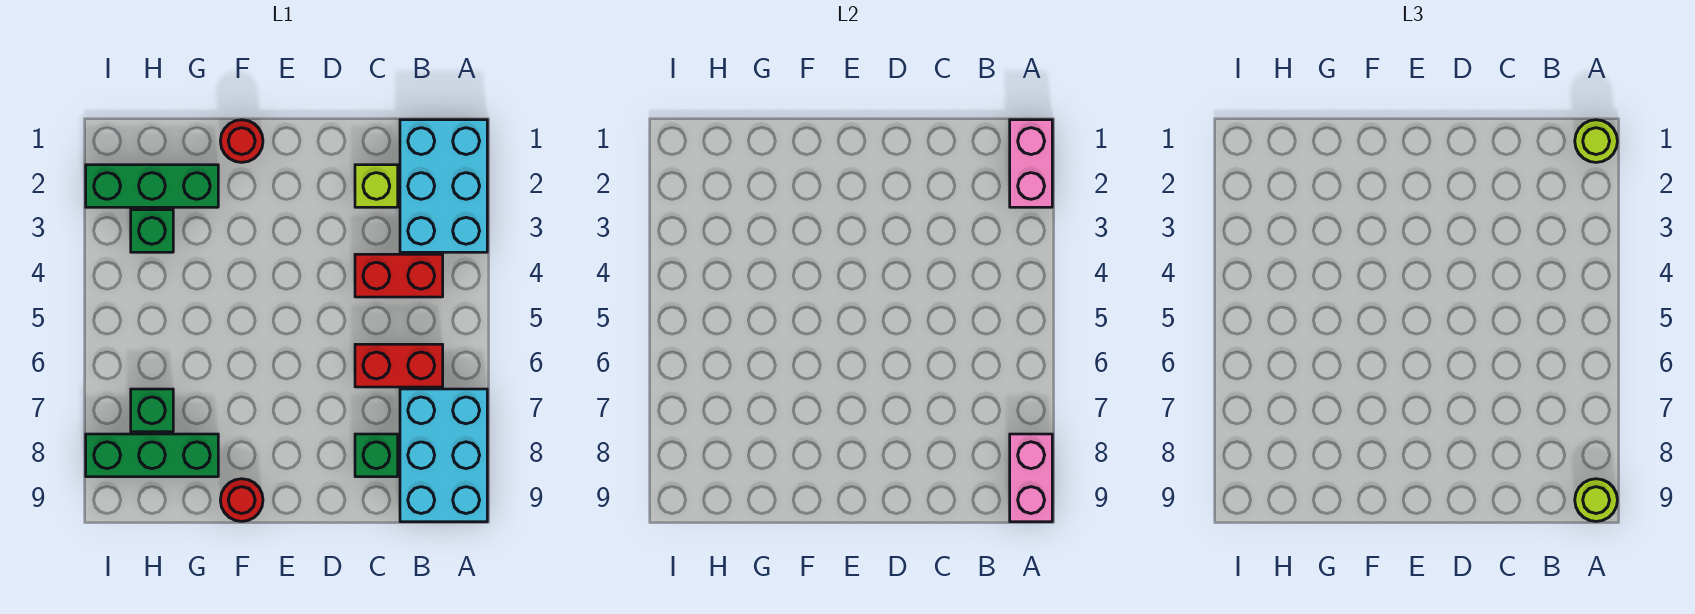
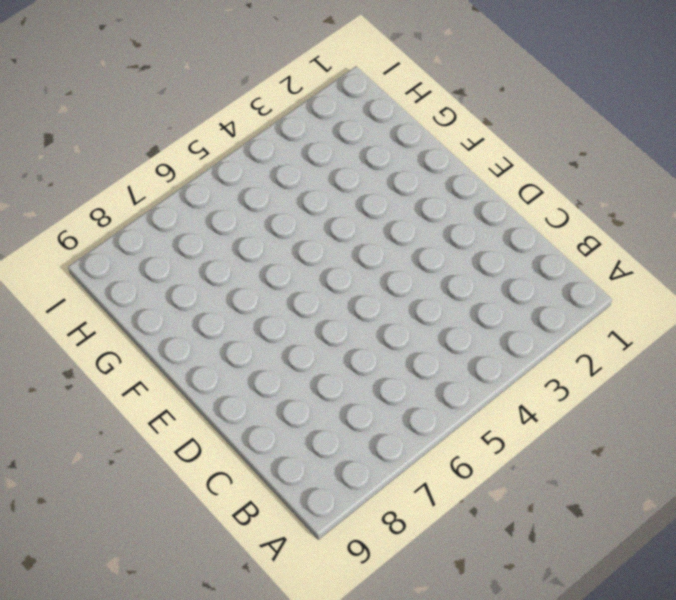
none -> cyan 2x3 brick [400,120,487,252]
none -> cyan 2x3 brick [400,389,487,522]
none -> red 1x2 brick [355,254,443,297]

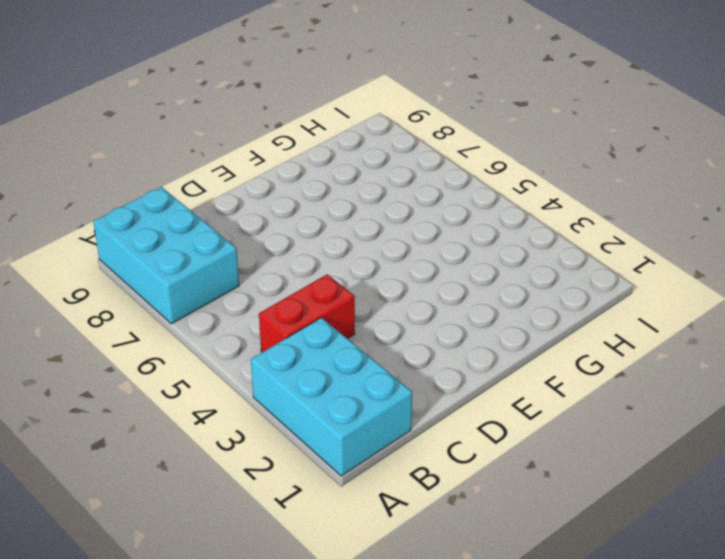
none -> red 1x2 brick [355,344,443,387]
none -> lime 1x1 brick [355,165,398,207]
none -> green 1x1 brick [355,434,398,477]

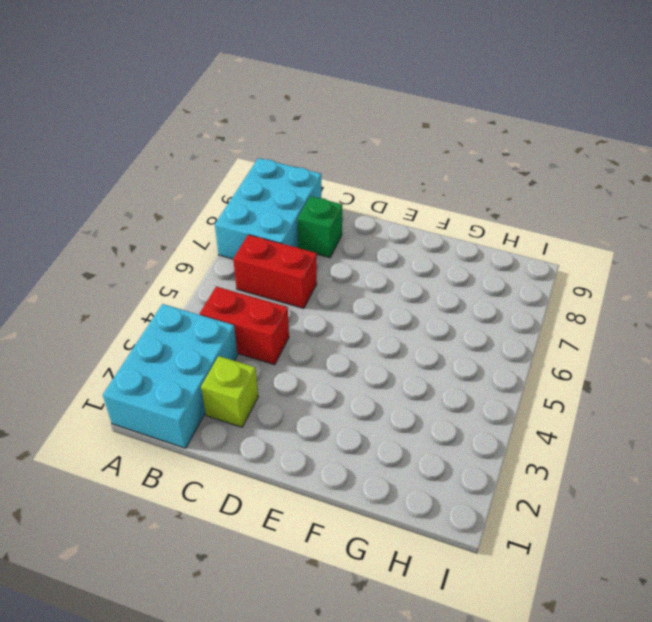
none -> red 1x1 round brick [220,120,263,162]
none -> red 1x1 round brick [220,479,263,521]
none -> green 1x3 brick [86,165,218,207]

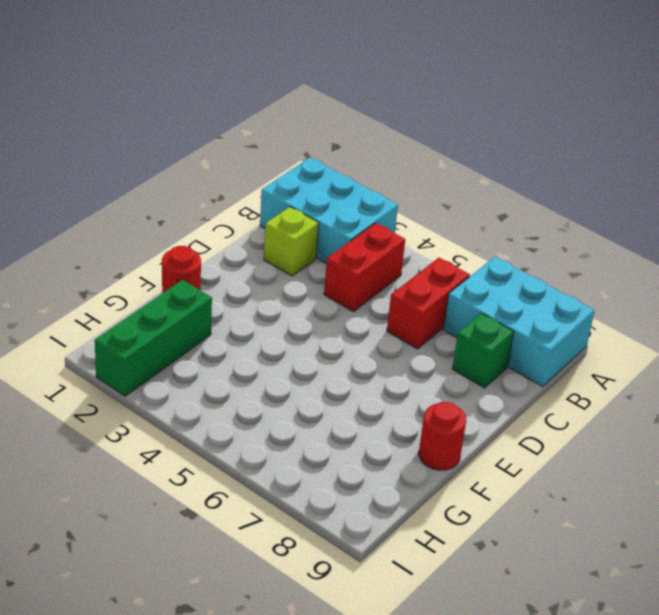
none -> green 1x3 brick [86,434,218,477]
none -> green 1x1 brick [131,210,173,252]
none -> green 1x1 brick [131,389,173,432]

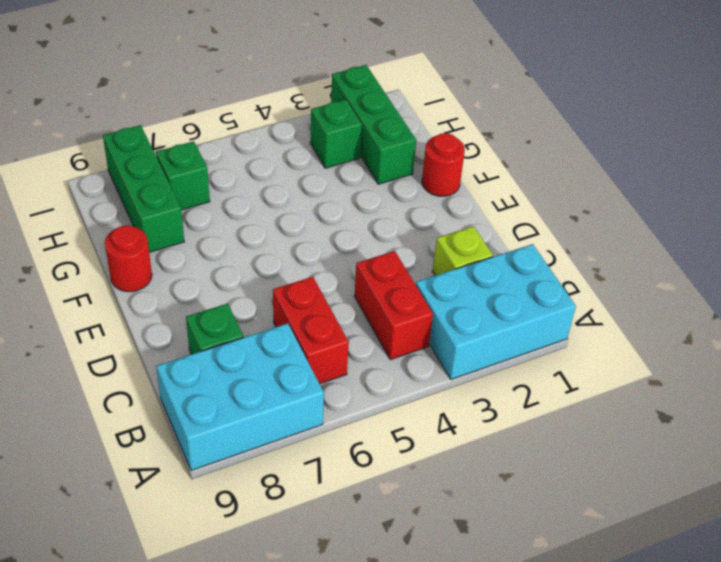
none -> pink 1x2 brick [1010,120,1052,207]
none -> pink 1x2 brick [1010,434,1052,522]
none -> lime 1x1 round brick [1575,120,1617,162]

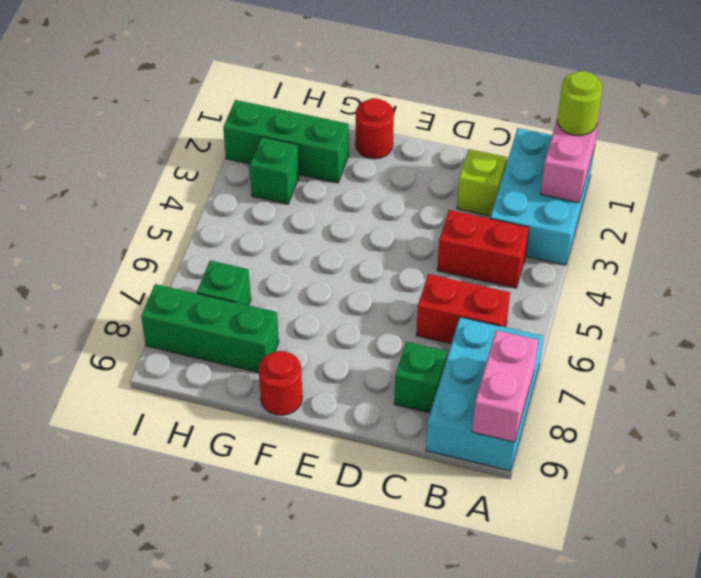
none -> lime 1x1 round brick [1575,479,1617,521]

